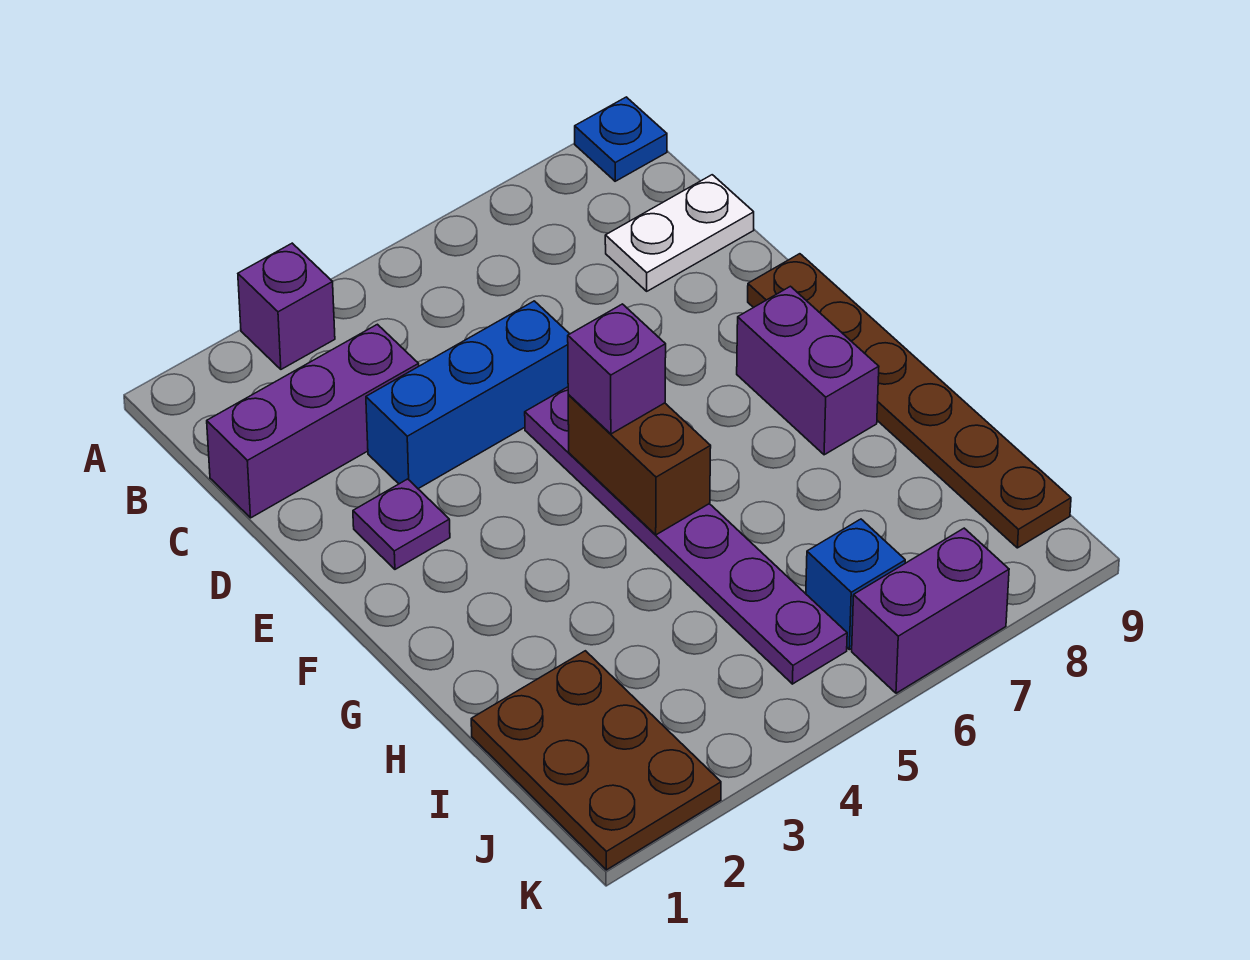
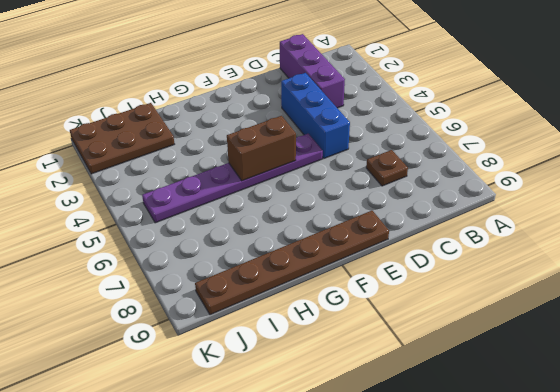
brown 1x1 plate [366,150,408,186] -> none
none -> purple 1x1 brick [238,243,335,369]
none -> blue 1x1 plate [575,97,667,181]
none -> white 1x2 plate [605,175,754,291]

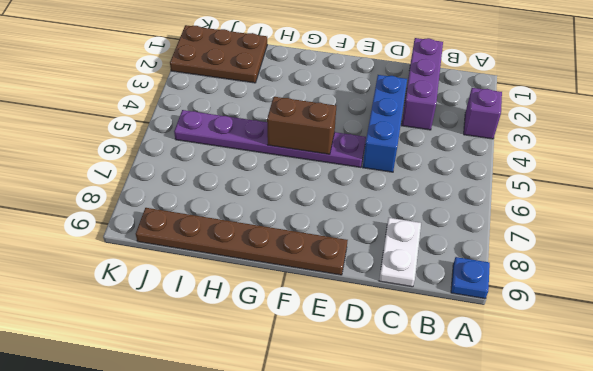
none -> purple 1x1 plate [353,479,450,569]
none -> purple 1x2 brick [737,286,879,455]
none -> blue 1x1 brick [806,519,905,650]

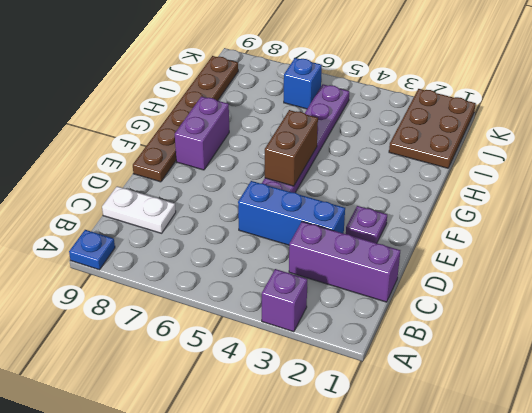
none -> purple 1x2 brick [852,528,1009,693]
none -> purple 1x1 brick [568,304,666,434]

